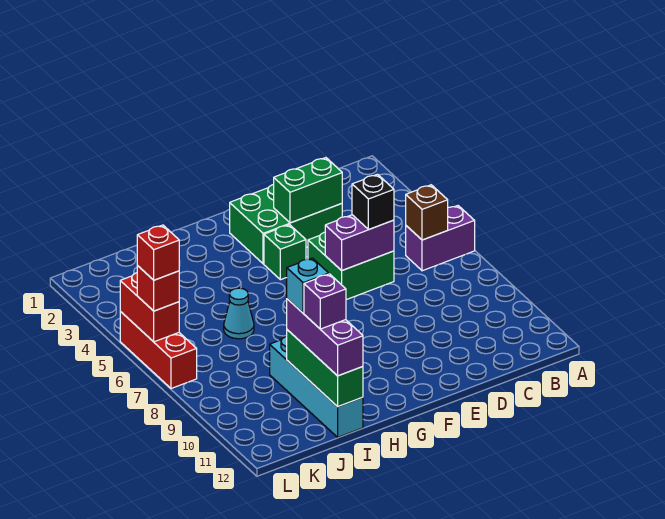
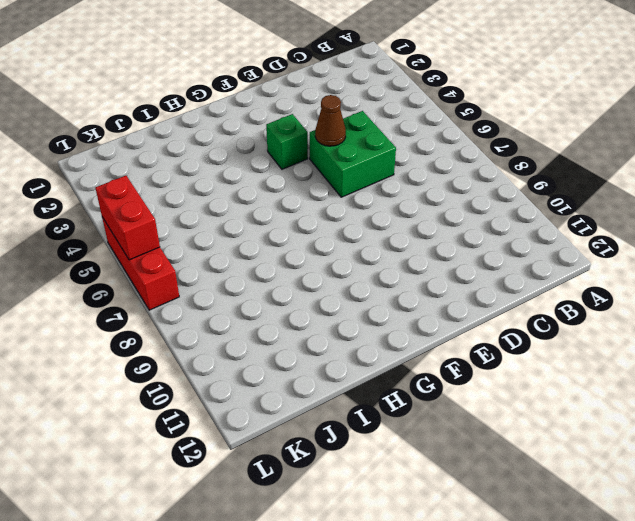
brown 1x1 cone [315,95,346,146] -> none
none -> purple 1x2 brick [406,206,475,271]
none -> green 2x3 brick [230,184,342,264]
none -> cyan 1x1 cone [224,288,254,339]

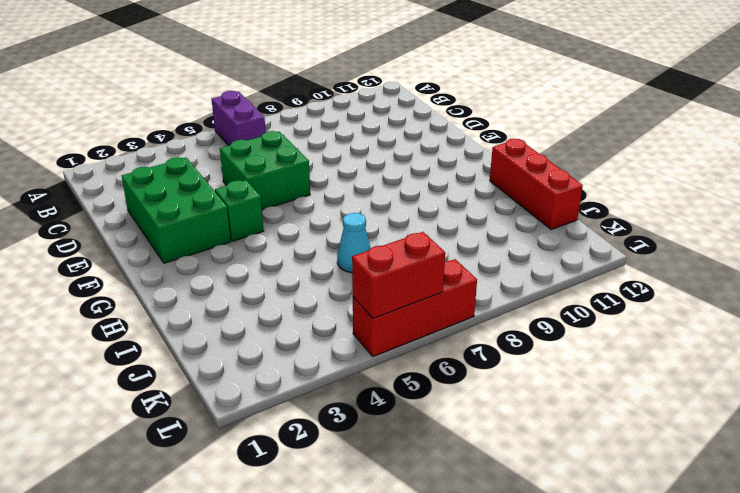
red 1x3 brick [490,139,583,229] -> cyan 1x4 brick [270,337,363,437]
none -> brown 1x1 brick [406,185,448,240]
none -> green 1x2 brick [274,158,342,223]
none -> purple 1x2 brick [325,215,394,270]

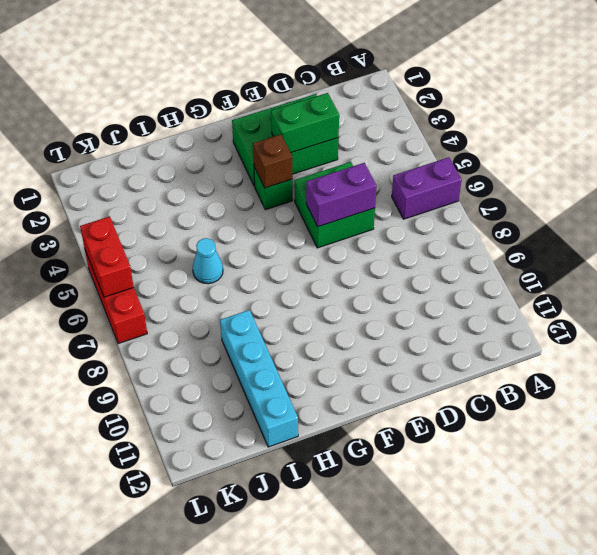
brown 1x1 brick [253,134,293,188] -> brown 1x1 brick moved to [406,185,448,240]
none -> green 1x3 brick [287,330,363,407]
none -> black 1x1 brick [352,174,394,229]
none -> purple 1x3 brick [287,299,363,376]

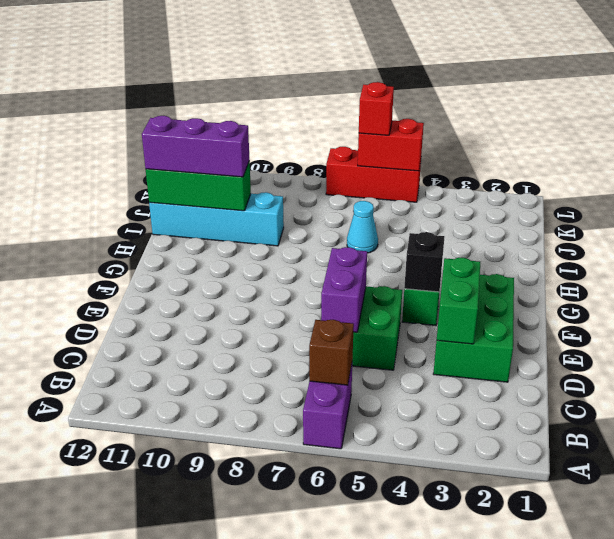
black 1x1 brick [404,232,445,292] -> black 1x1 brick moved to [352,174,394,229]
none -> cyan 1x1 brick [287,258,329,313]
none -> purple 1x1 brick [304,274,346,329]
none -> red 1x1 brick [137,225,179,280]

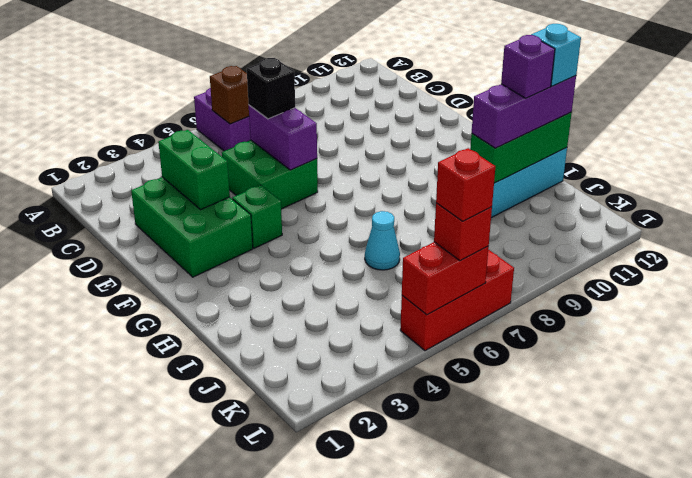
cyan 1x1 brick [531,24,581,86] -> cyan 1x1 brick moved to [287,258,329,313]

